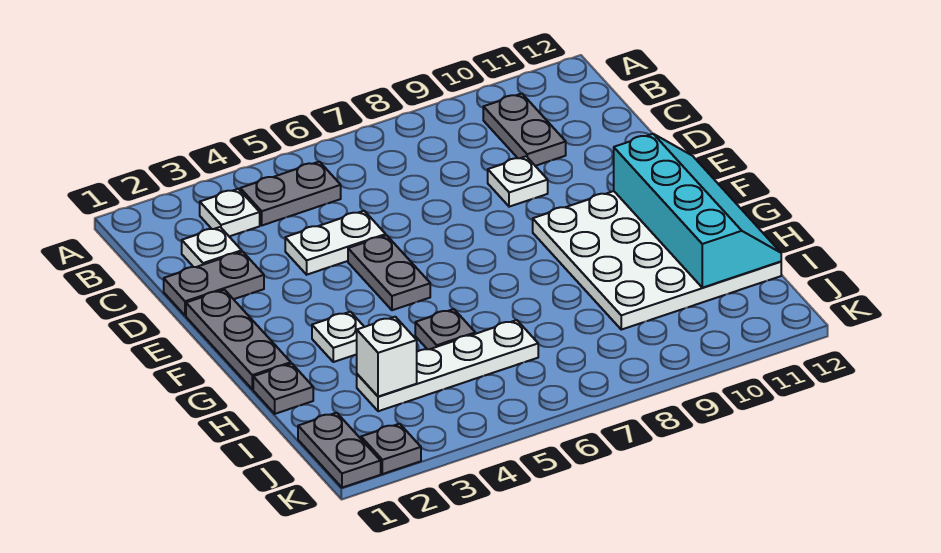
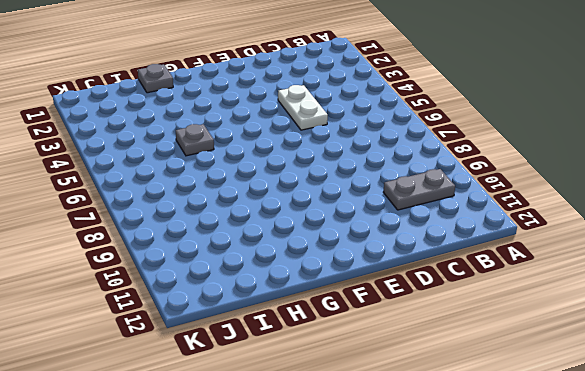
none -> white 1x1 plate [200,189,260,236]
none -> grey 1x2 plate [240,162,341,225]
none -> white 1x1 plate [182,227,242,267]

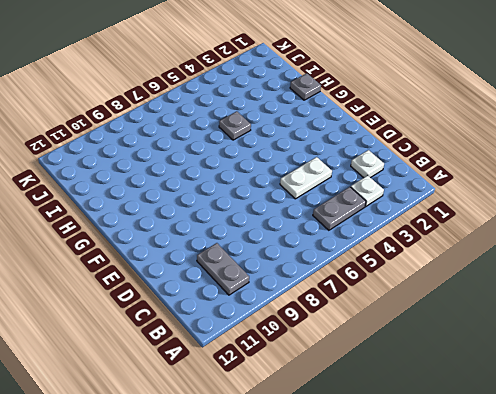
none -> grey 1x2 plate [164,252,264,316]
none -> white 1x1 plate [488,156,548,207]
none -> grey 1x3 plate [186,290,291,389]

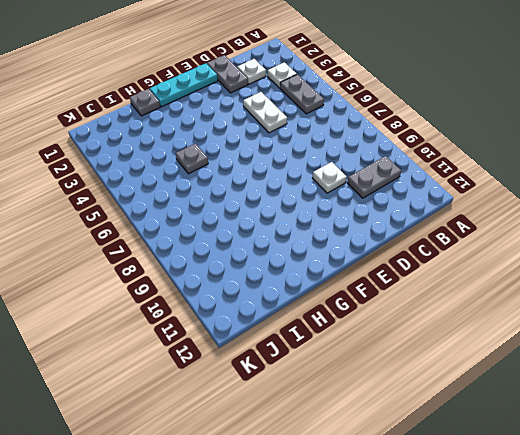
cyan 1x3 plate [150,63,218,107] -> grey 1x3 plate [186,290,291,389]
none -> grey 1x2 plate [348,235,430,310]
none -> white 4x4 plate [533,191,781,330]
none -> white 1x1 plate [312,312,364,362]

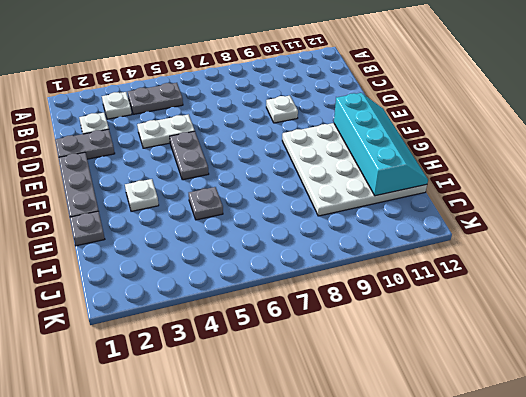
none -> grey 1x2 plate [483,93,566,166]
none -> white 1x4 plate [357,320,538,411]
none -> grey 1x2 plate [298,413,381,488]

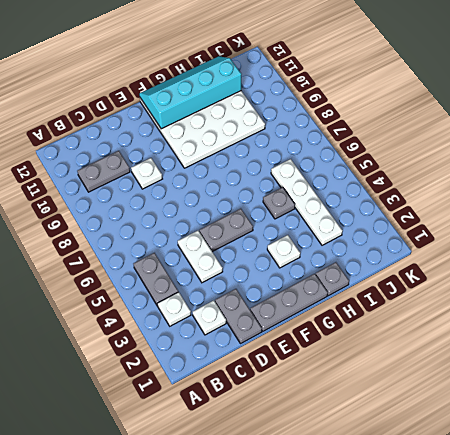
none -> grey 1x2 plate [298,413,381,488]
none -> grey 1x1 plate [361,424,421,474]
none -> white 1x1 brick [357,317,417,397]

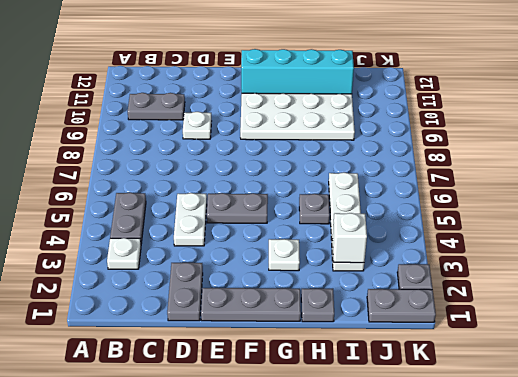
none -> white 1x1 plate [182,227,242,267]

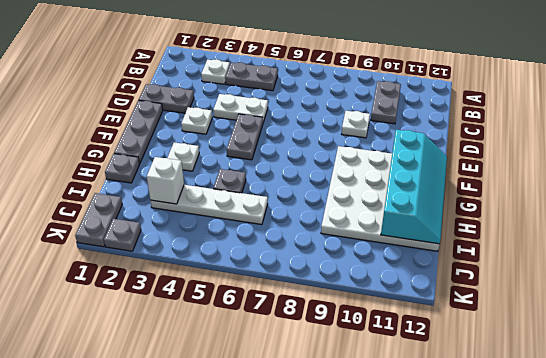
white 1x1 plate [181,107,212,134] -> white 1x1 plate moved to [182,227,242,267]

